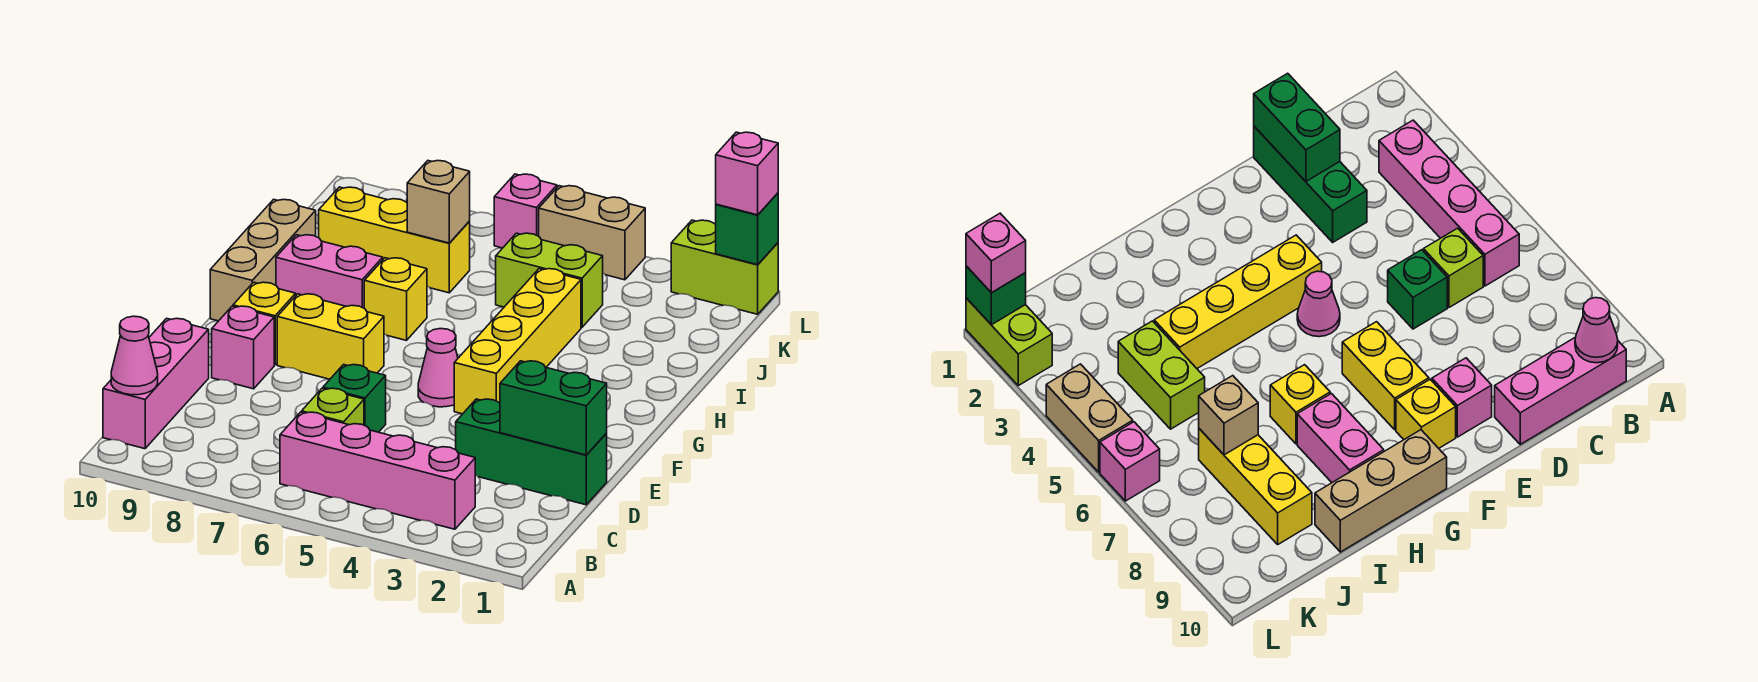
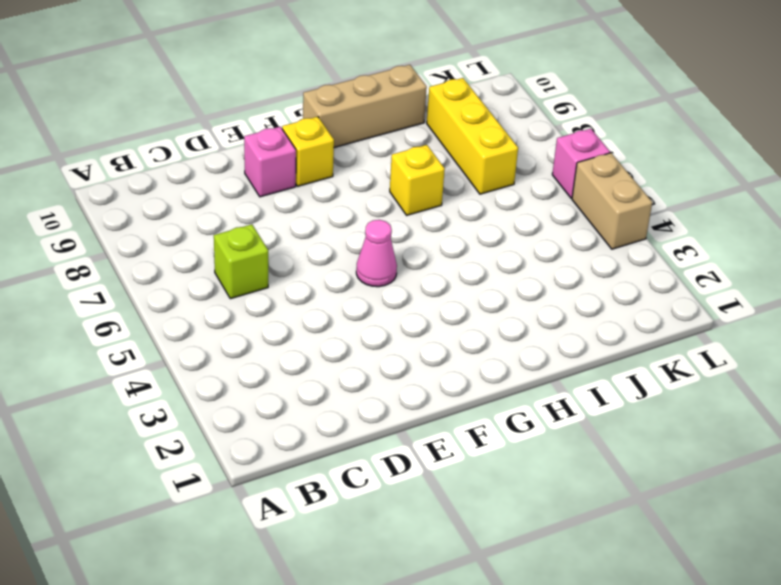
none -> pink 1x4 brick [280,412,475,529]
none -> pink 1x3 brick [103,318,209,449]
none -> green 1x3 brick [456,399,607,505]

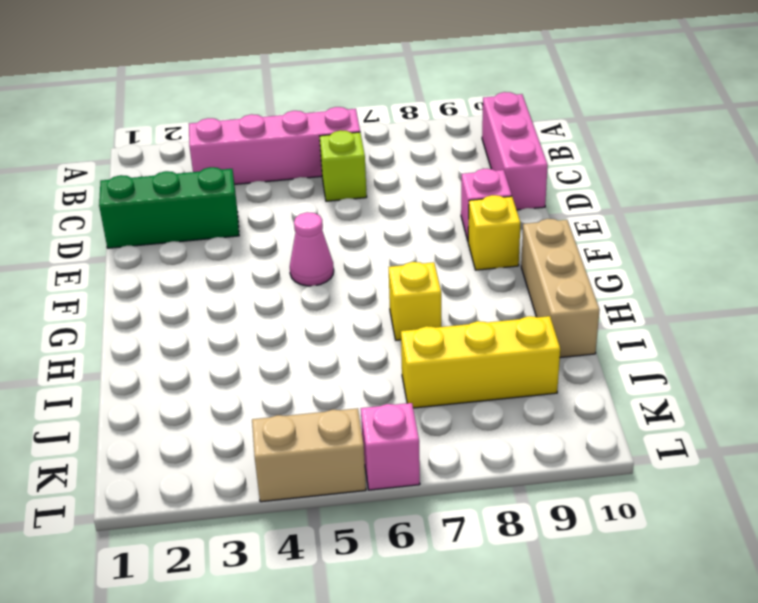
none -> green 1x1 brick [323,365,386,432]
none -> yellow 1x4 brick [454,269,581,414]
none -> yellow 1x2 brick [277,294,384,379]

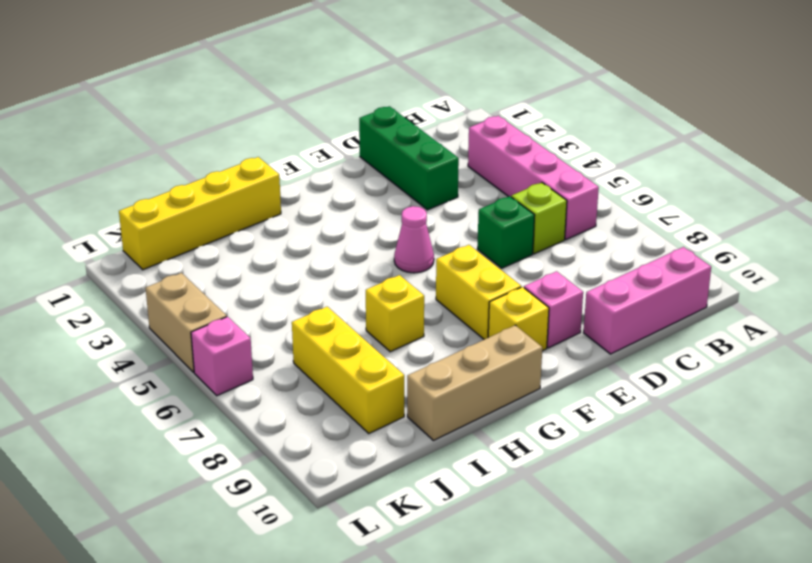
yellow 1x4 brick [119,157,281,270] -> yellow 1x4 brick moved to [454,269,581,414]
none -> pink 1x2 brick [276,235,383,308]
none -> lime 1x2 brick [496,233,603,327]
none -> lime 1x2 brick [671,220,778,314]

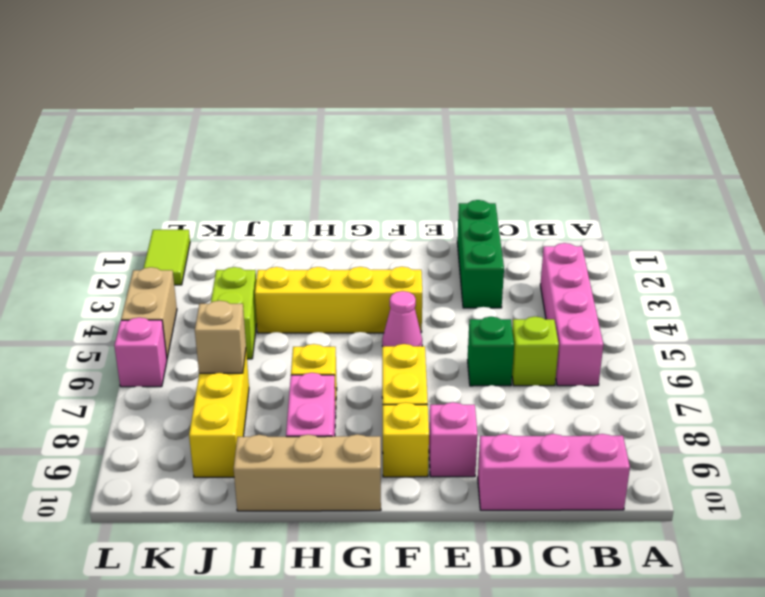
lime 1x2 tile [144,230,190,285] -> lime 1x2 brick [671,220,778,314]
none -> pink 1x1 cone [111,316,158,395]
none -> green 1x2 brick [500,361,607,455]
none -> green 1x1 brick [716,193,778,265]

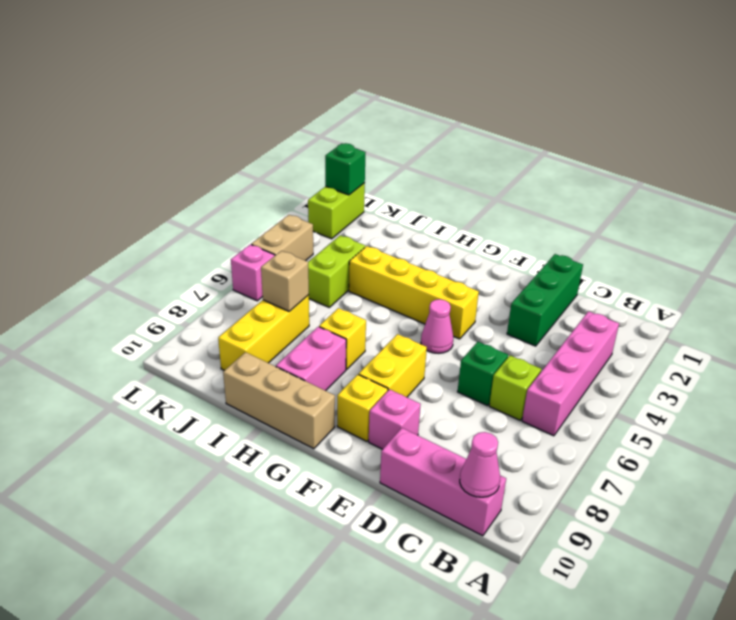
none -> green 1x2 brick [500,361,607,455]
none -> pink 1x1 brick [716,132,778,215]

